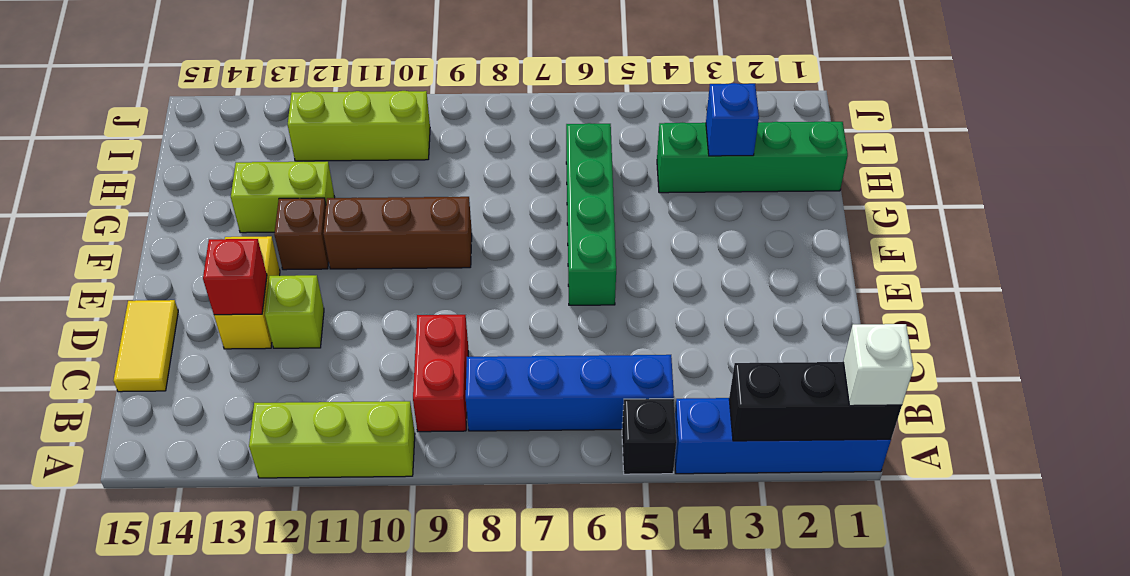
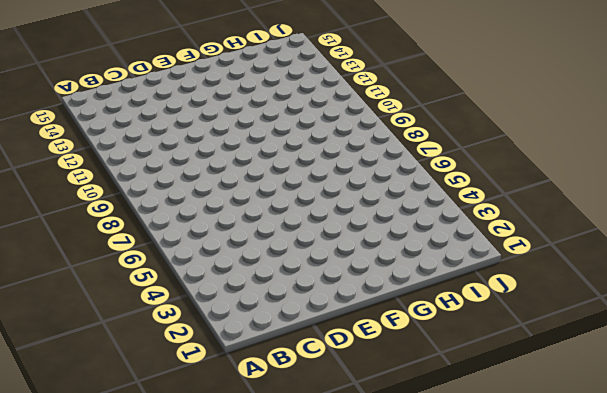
none -> blue 1x4 brick [675,398,891,474]
none -> black 1x1 brick [622,399,677,474]
none -> lime 1x3 brick [249,401,415,478]

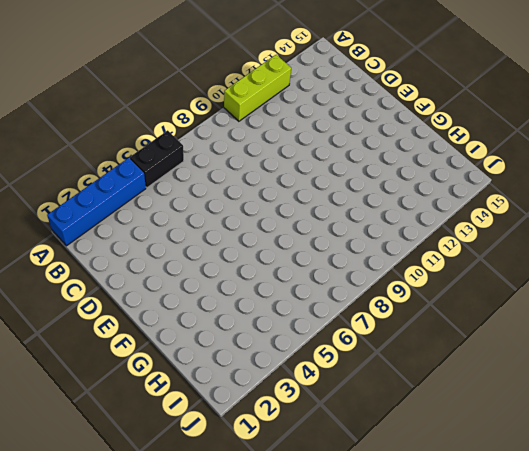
black 1x2 brick [130,130,184,188] -> black 1x1 brick [622,399,677,474]
none -> blue 1x4 brick [466,355,674,431]
none -> red 1x2 brick [413,315,468,432]
none -> yellow 1x2 tile [113,300,178,392]

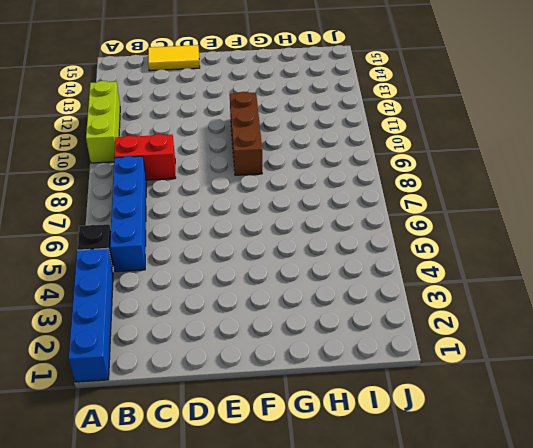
none -> lime 1x1 brick [265,275,324,348]
none -> yellow 1x2 brick [214,236,280,349]
none -> green 1x4 brick [566,123,616,305]

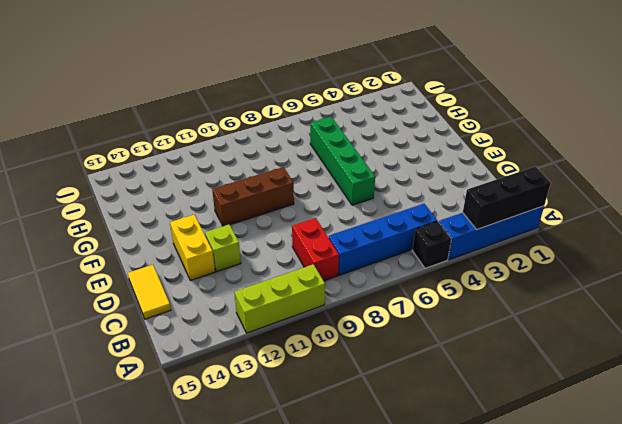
none -> brown 1x1 brick [274,198,329,270]
none -> lime 1x2 brick [231,161,335,233]
none -> green 1x4 brick [657,121,848,193]

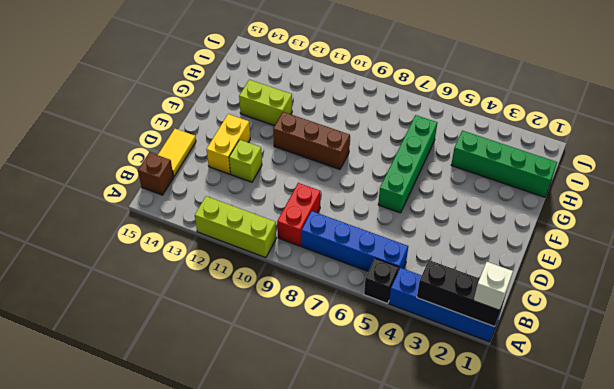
brown 1x1 brick [138,152,174,195] -> brown 1x1 brick moved to [274,198,329,270]
none -> lime 1x3 brick [288,91,430,161]
none -> red 1x1 brick [203,239,267,315]
none -> blue 1x1 brick [706,83,759,156]

